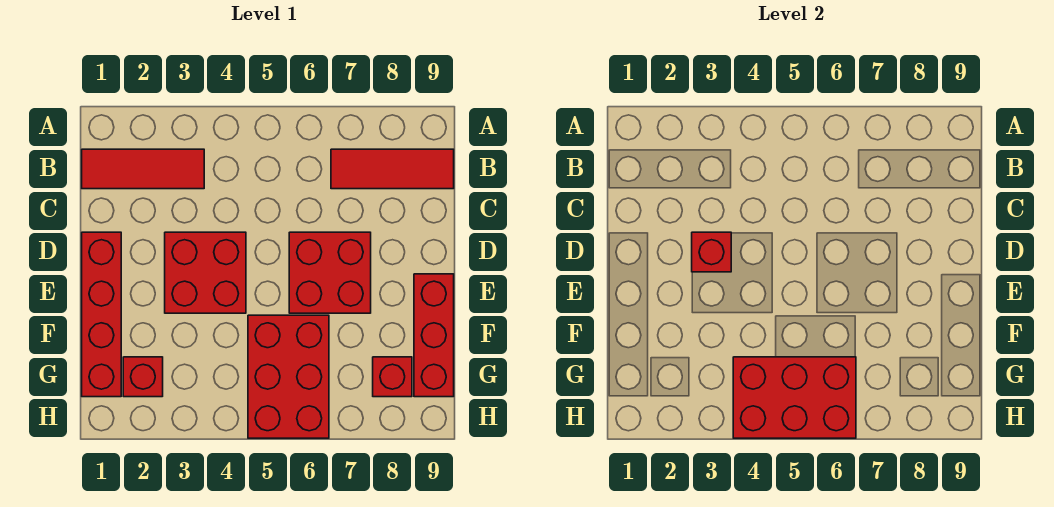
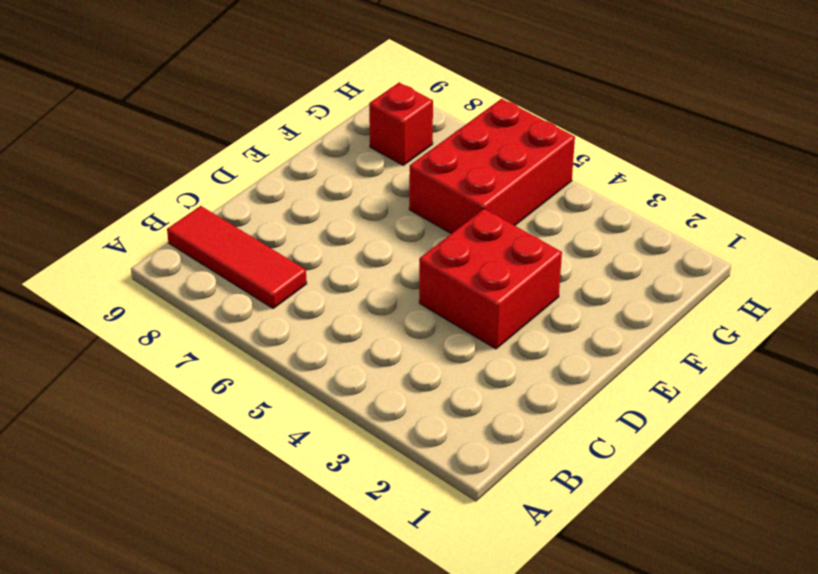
none -> red 1x3 tile [82,149,204,189]
none -> red 1x4 brick [82,232,121,397]

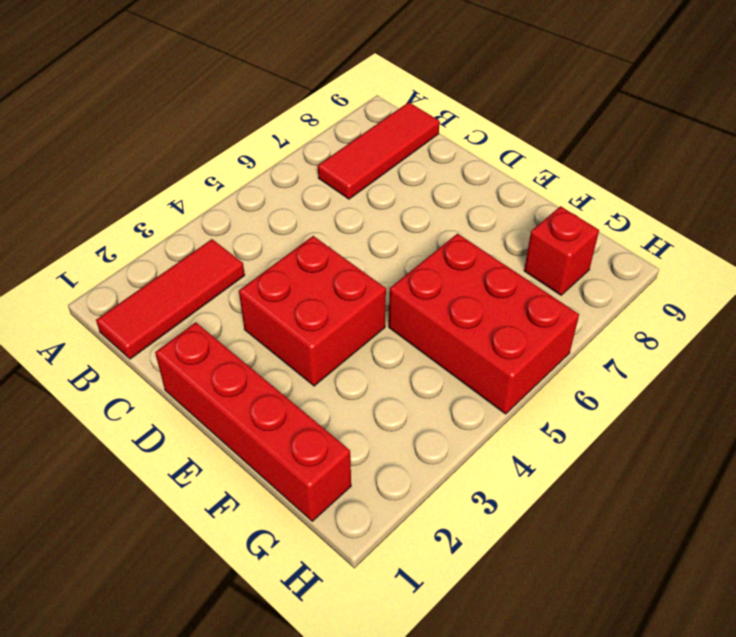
none -> red 2x2 brick [289,232,371,313]
none -> red 1x3 brick [414,274,454,397]

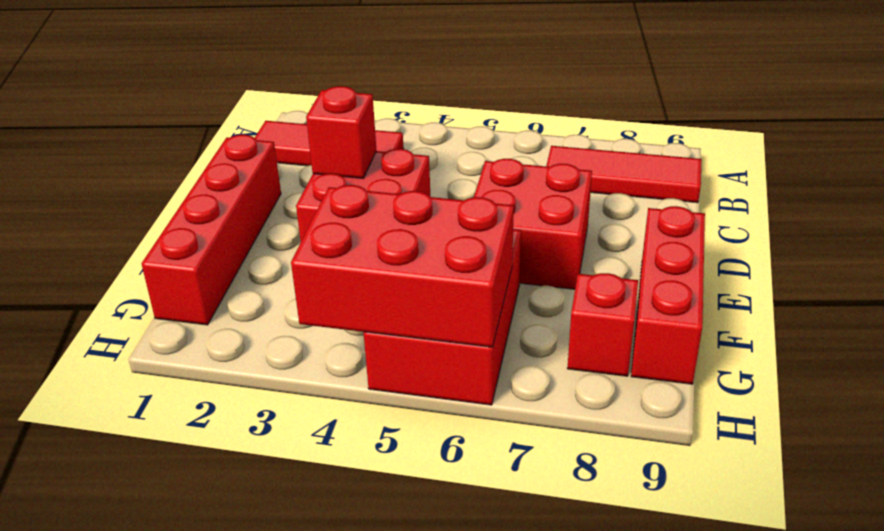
none -> red 1x1 brick [123,357,163,397]

